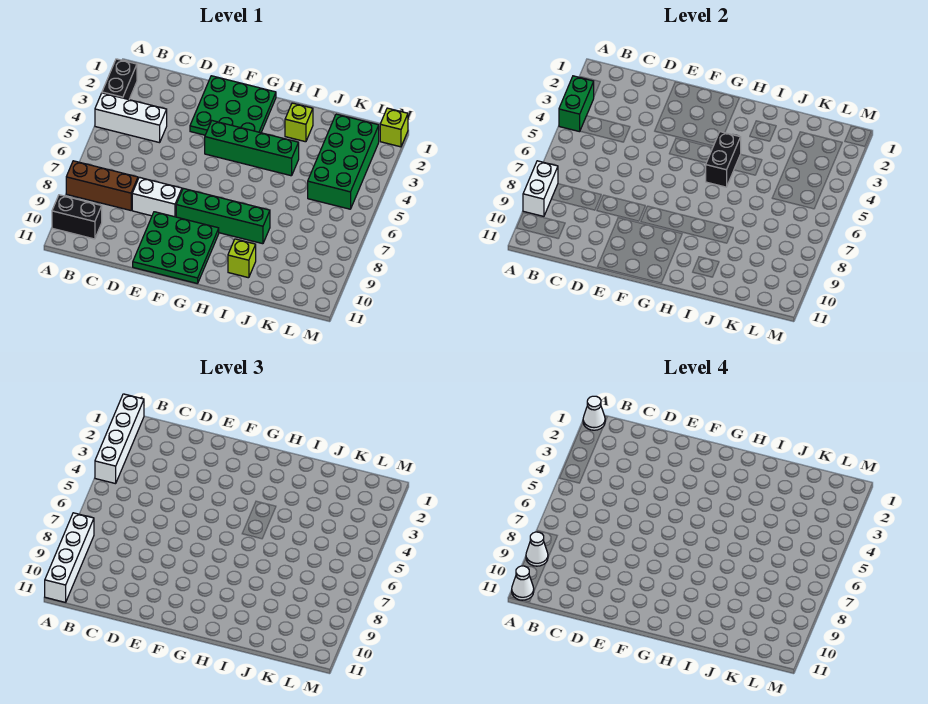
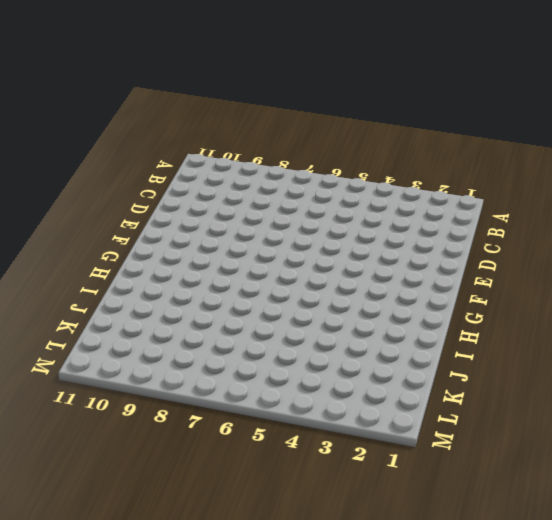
none -> black 1x2 brick [102,59,137,100]
none -> white 1x3 brick [95,93,167,143]
none -> brown 1x3 brick [66,161,138,210]

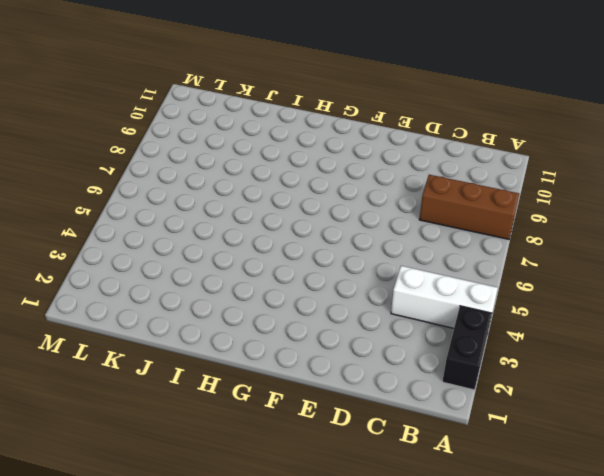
none -> black 1x2 brick [52,195,102,239]
none -> white 1x2 brick [132,177,182,217]
none -> green 3x3 plate [190,76,276,135]

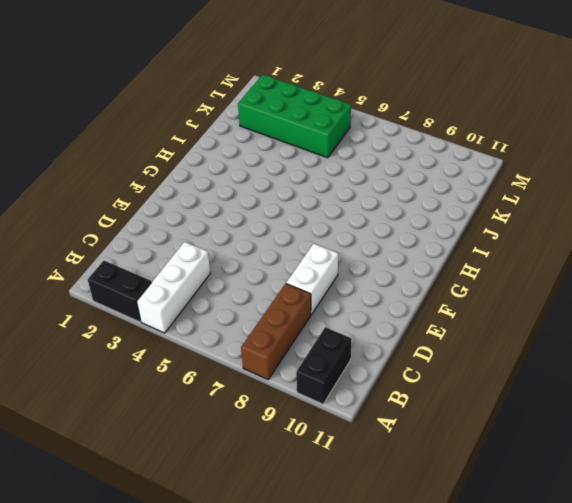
none -> green 3x3 plate [190,76,276,135]
none -> green 3x3 plate [133,212,219,284]
none -> green 1x4 brick [205,121,299,176]

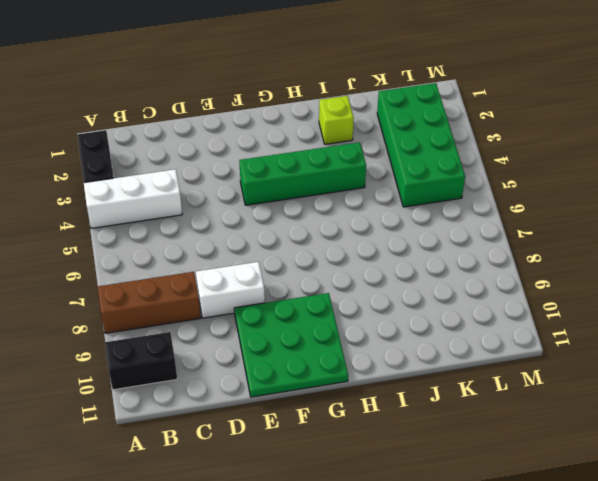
none -> green 3x3 plate [190,76,276,135]
none -> green 1x4 brick [176,188,270,244]
none -> lime 1x1 brick [228,239,256,278]

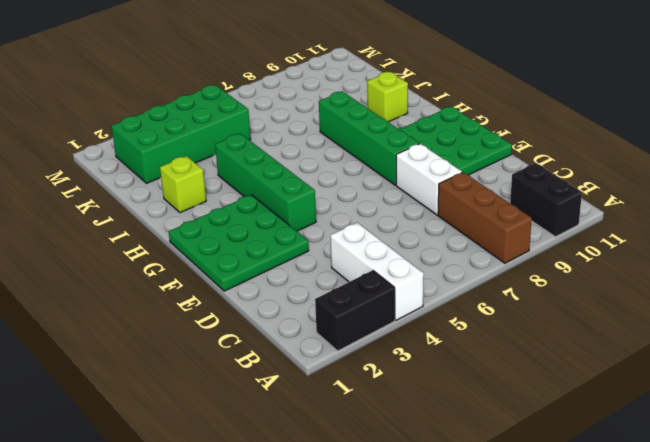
none -> lime 1x1 brick [380,108,408,147]
none -> green 1x2 brick [559,76,594,132]
none -> white 1x2 brick [523,161,558,216]

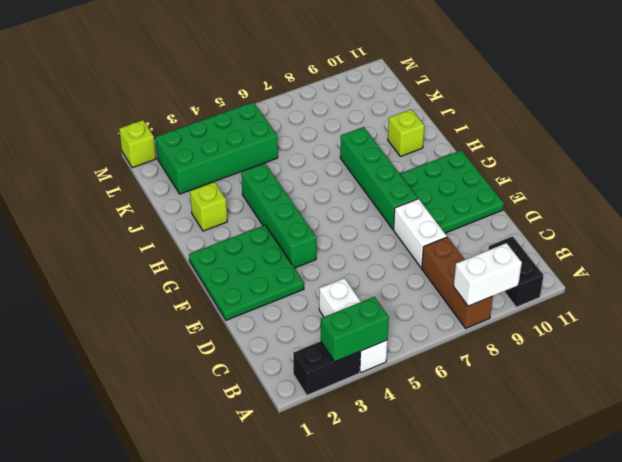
none -> black 1x2 brick [706,132,741,187]
none -> white 1x4 brick [95,394,144,484]
none -> white 1x4 brick [45,513,94,602]

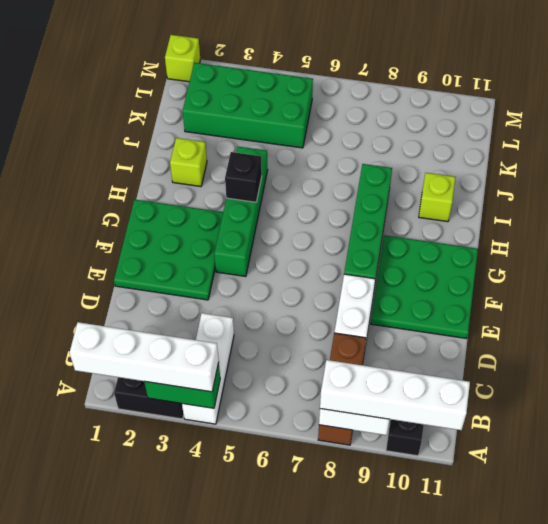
black 1x1 brick [225,152,262,202] -> black 1x2 brick [706,132,741,187]
none -> white 1x1 cone [583,396,605,430]
none -> white 1x1 cone [526,532,548,566]
none -> white 1x1 cone [512,566,534,600]

